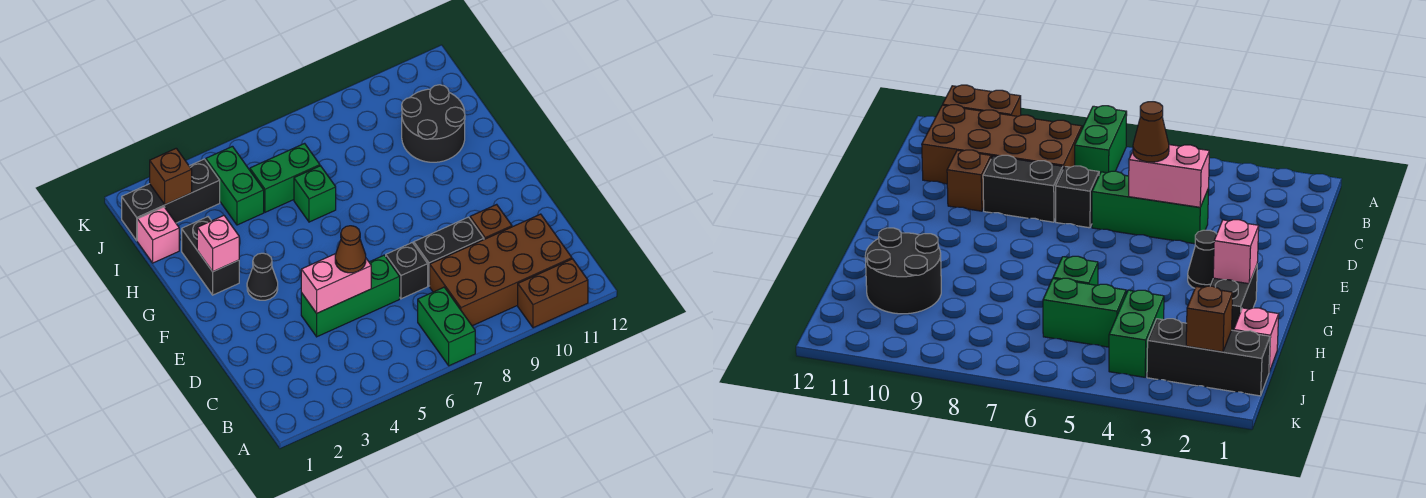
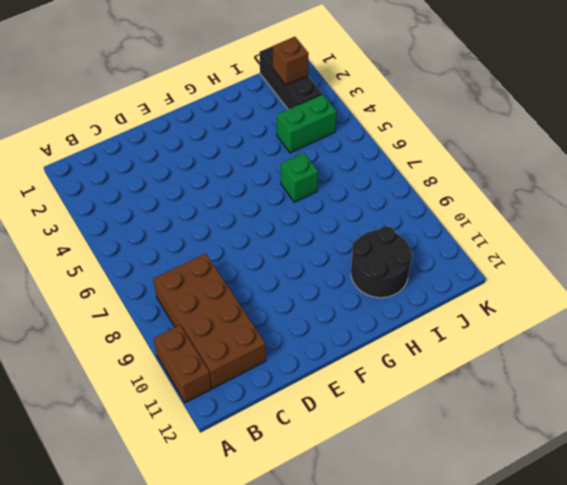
none -> green 1x2 brick [418,287,475,366]
none -> green 1x3 brick [301,255,400,337]
none -> black 1x1 brick [386,243,428,299]

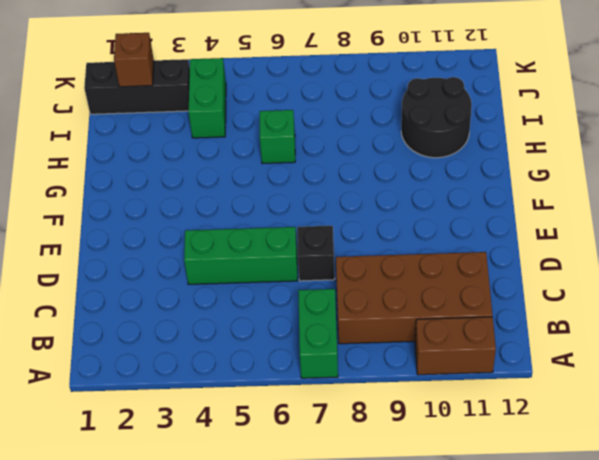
none -> black 1x2 brick [414,217,484,286]
none -> brown 1x1 brick [470,204,512,239]
none -> black 1x1 cone [247,253,278,300]

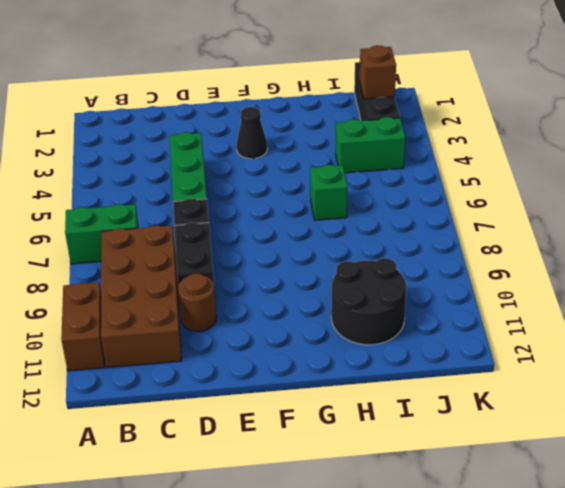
brown 1x1 round brick [178,274,217,331] -> brown 1x1 brick [470,204,512,239]
none -> black 1x2 brick [182,217,239,295]
none -> pink 1x1 brick [137,207,179,263]
none -> green 1x2 brick [250,143,320,212]

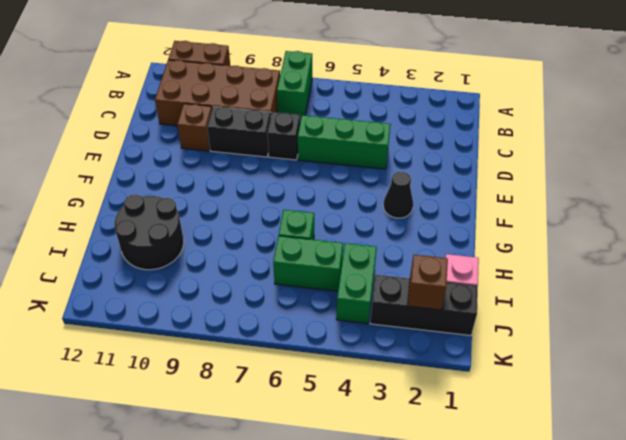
none -> black 1x2 brick [182,217,239,295]
none -> pink 1x2 brick [301,254,371,313]
none -> pink 1x1 brick [197,216,239,272]

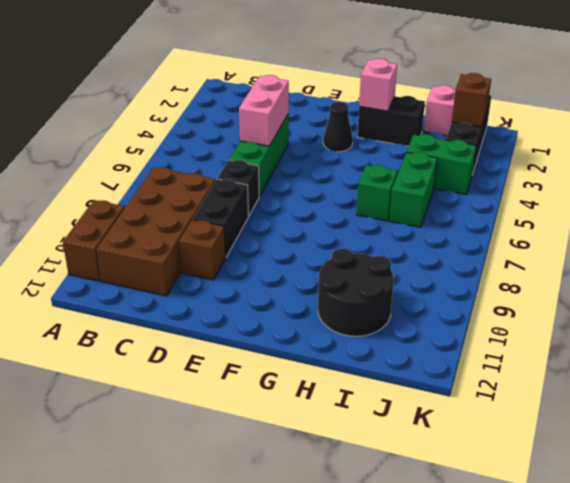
none -> green 1x2 brick [418,287,475,366]
none -> brown 1x1 cone [335,226,366,273]

